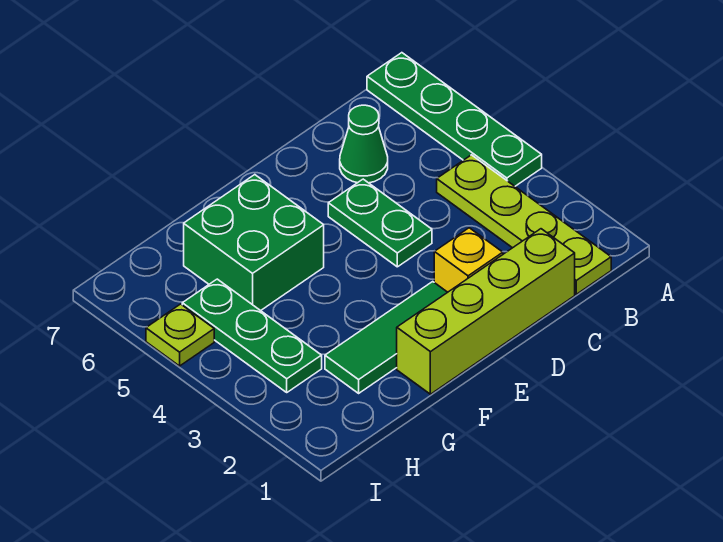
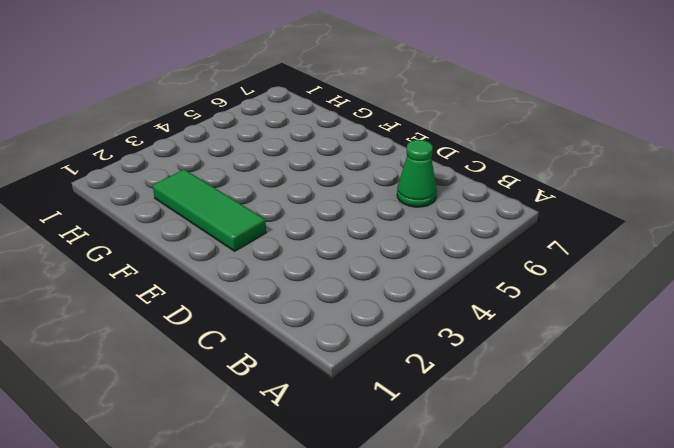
none -> green 1x4 plate [367,53,542,186]
none -> lime 1x4 plate [437,155,611,294]

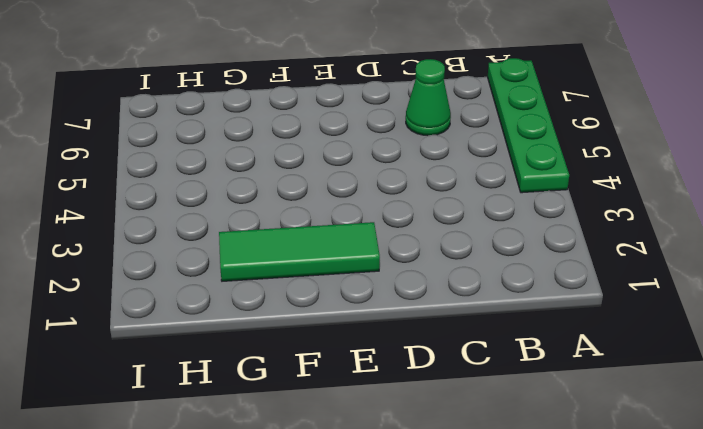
none -> lime 1x4 plate [437,155,611,294]
none -> lime 1x4 brick [397,229,575,394]

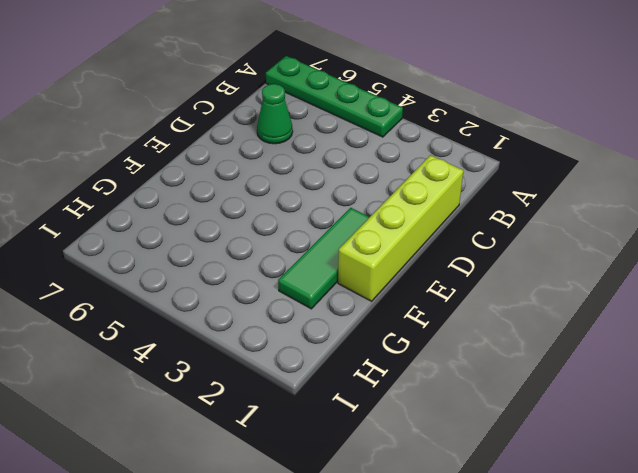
none -> lime 1x4 plate [437,155,611,294]
none -> yellow 1x1 brick [434,228,503,292]

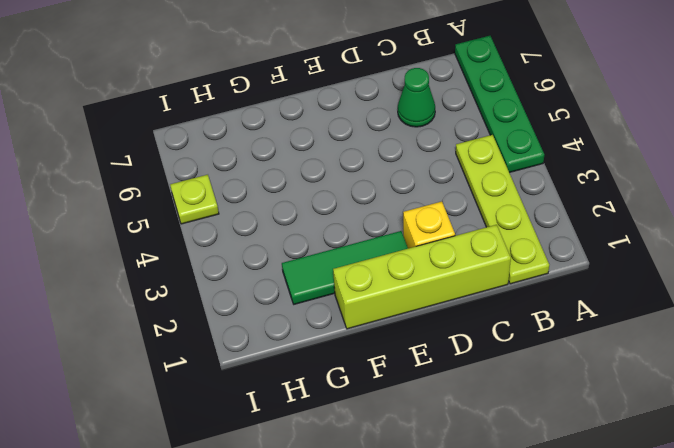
none -> green 1x2 plate [328,179,432,267]
none -> green 2x2 brick [184,175,324,311]

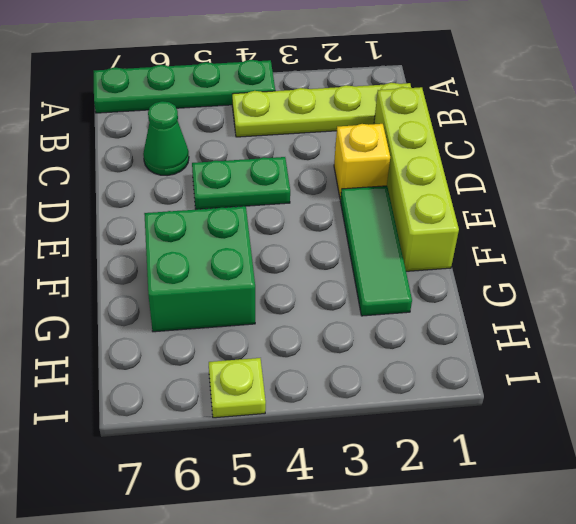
none -> green 1x3 plate [182,279,322,392]

